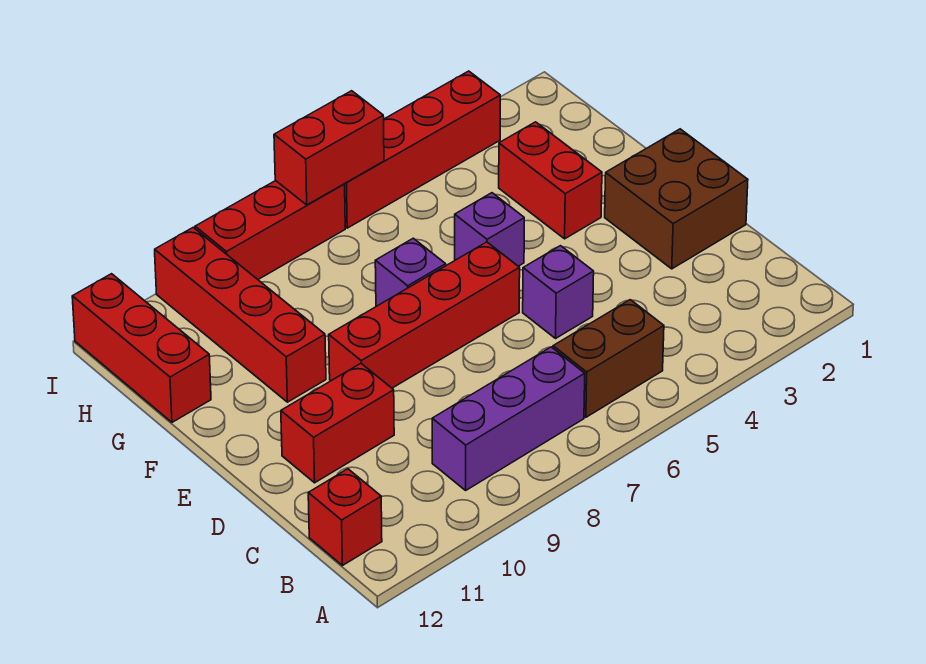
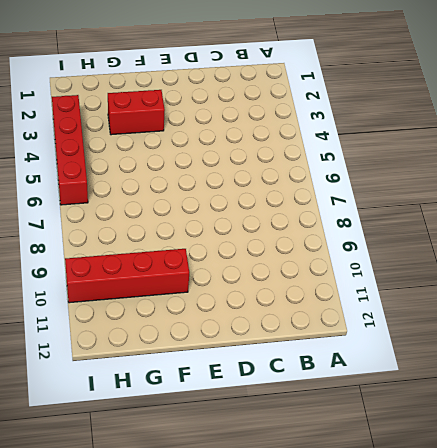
none -> brown 1x2 brick [553,300,664,417]
none -> purple 1x3 brick [432,347,585,490]
none -> red 1x1 brick [308,469,382,566]

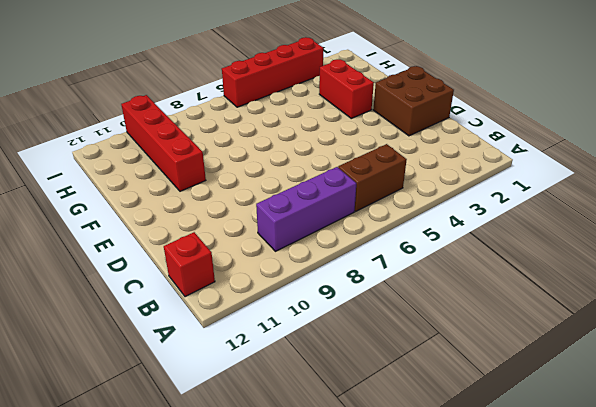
none -> purple 1x1 brick [523,246,594,338]
none -> red 1x2 brick [281,363,394,483]
none -> red 1x4 brick [329,242,520,388]

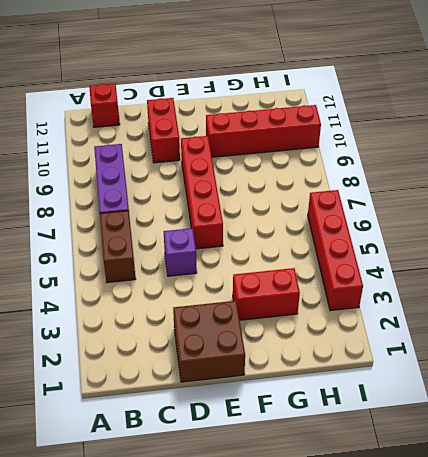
none -> purple 1x1 brick [455,193,524,266]
none -> purple 1x1 brick [375,238,446,306]
none -> red 1x3 brick [72,274,211,422]

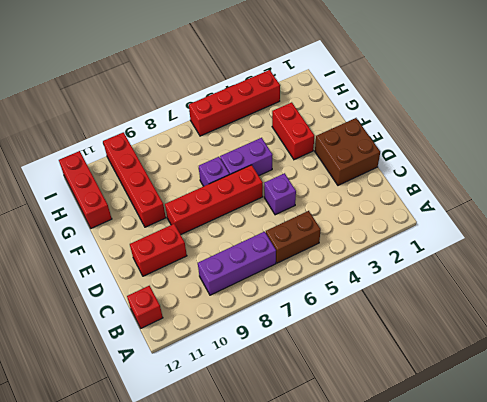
purple 1x2 brick [220,138,272,176] -> purple 1x1 brick [455,193,524,266]
none -> red 1x3 brick [195,181,345,279]
none -> red 1x2 brick [274,91,384,205]

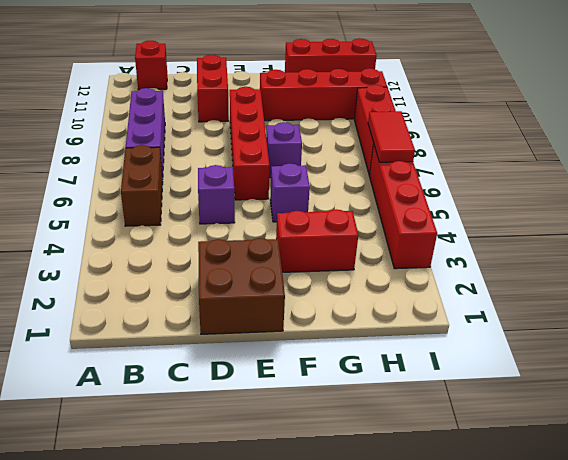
red 1x2 tile [368,111,415,162] -> red 1x2 brick [274,91,384,205]

